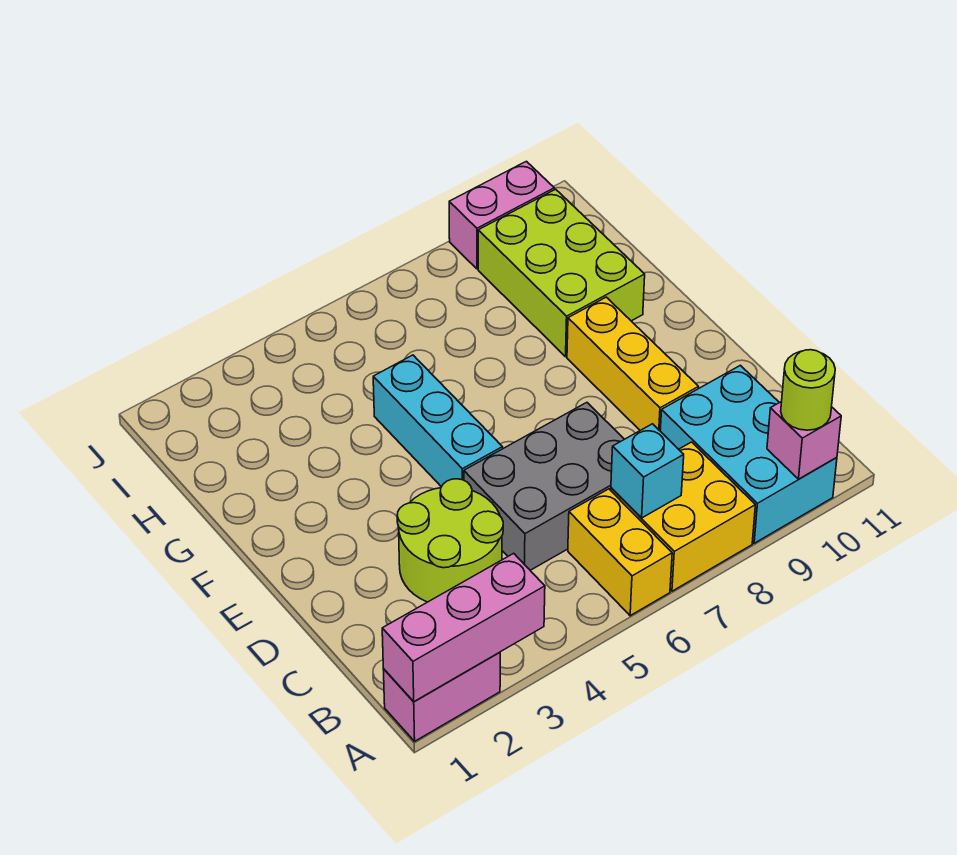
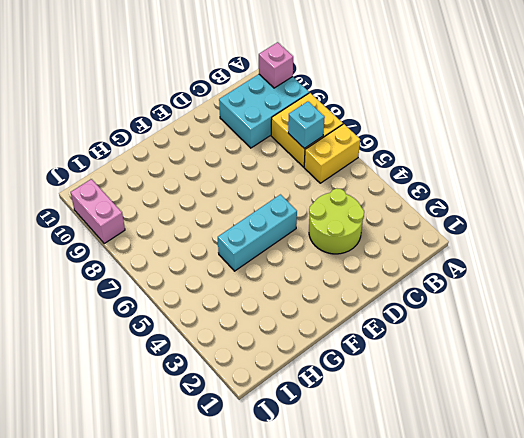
none -> pink 1x2 brick [383,652,500,741]
none -> grey 2x3 brick [464,403,624,570]
none -> yellow 1x3 brick [567,297,699,431]

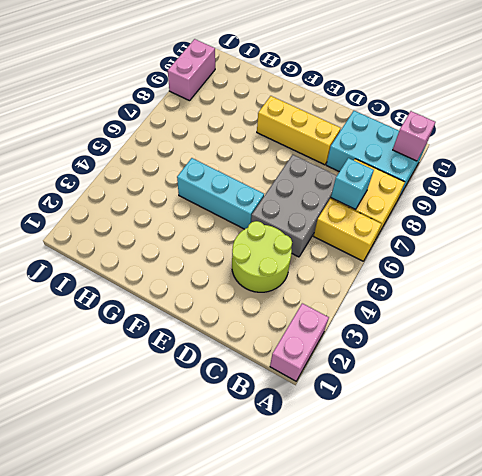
none -> lime 2x3 brick [478,189,645,357]
none -> pink 1x3 brick [382,553,545,702]
none -> lime 1x1 round brick [781,350,835,430]

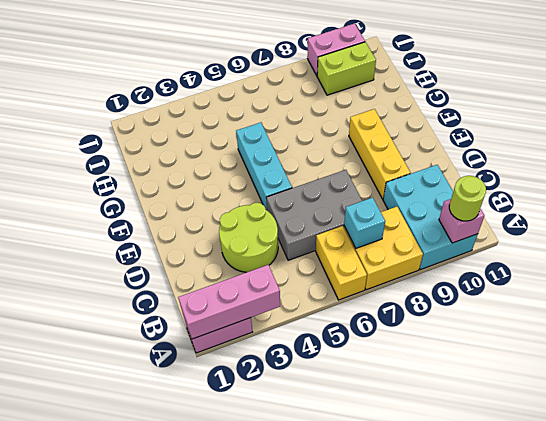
lime 1x2 brick [317,42,376,95] -> lime 2x3 brick [478,189,645,357]

